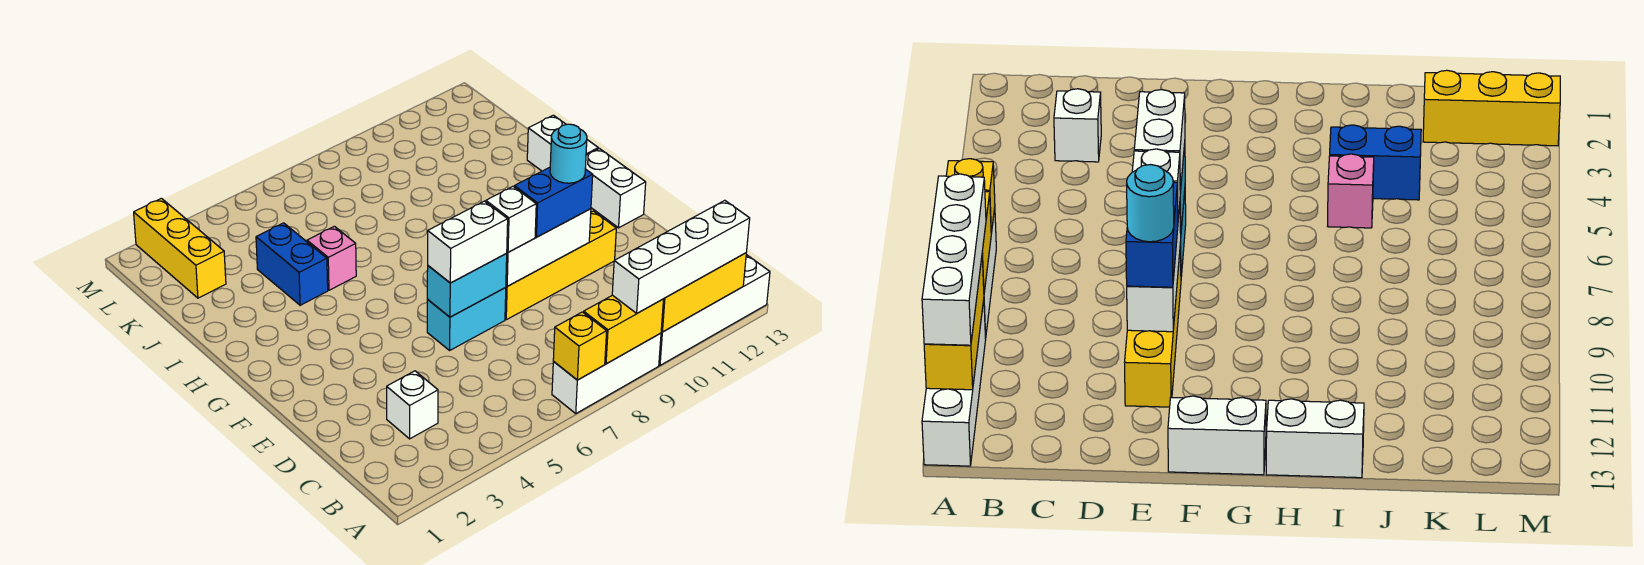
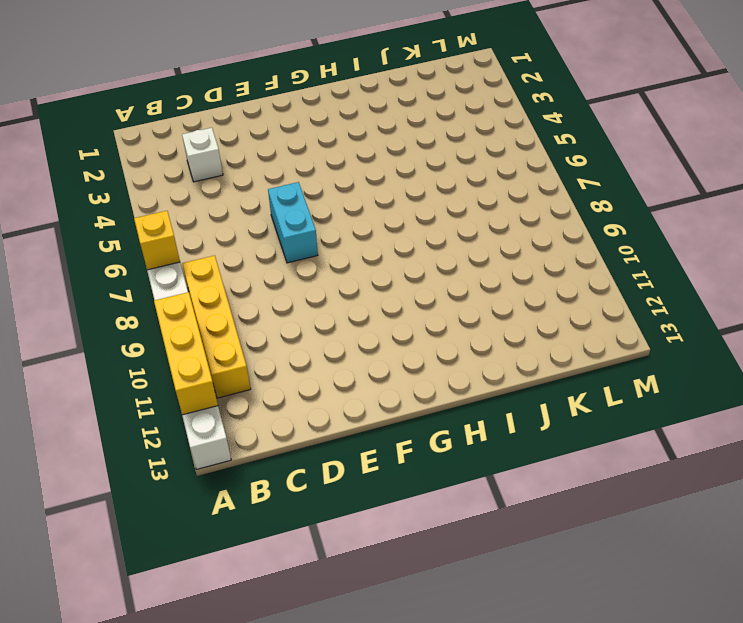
yellow 1x4 brick [182,255,251,398] -> yellow 1x4 brick moved to [505,211,616,320]
none -> white 1x2 brick [585,149,646,228]
none -> white 1x2 brick [527,115,598,171]
none -> blue 1x2 brick [256,223,328,305]

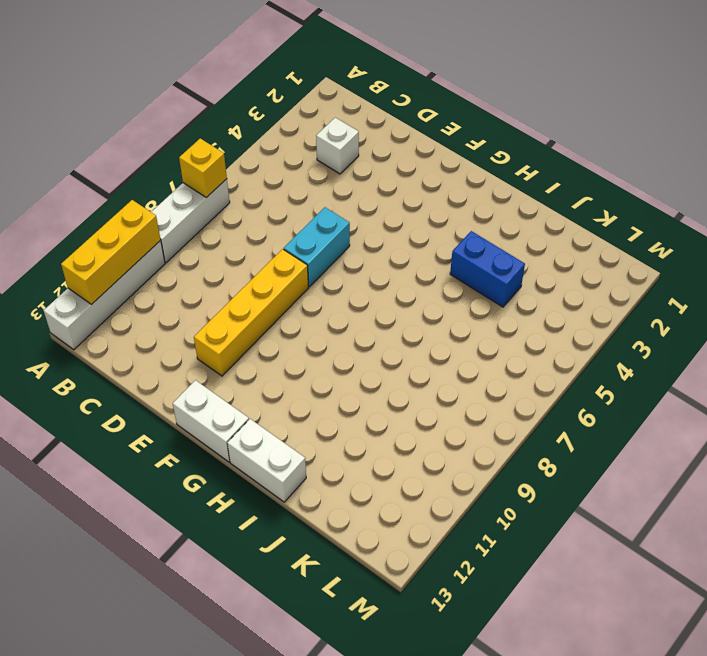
none -> pink 1x1 brick [307,226,356,290]
none -> yellow 1x3 brick [134,198,226,298]
none -> yellow 1x2 brick [584,295,664,364]

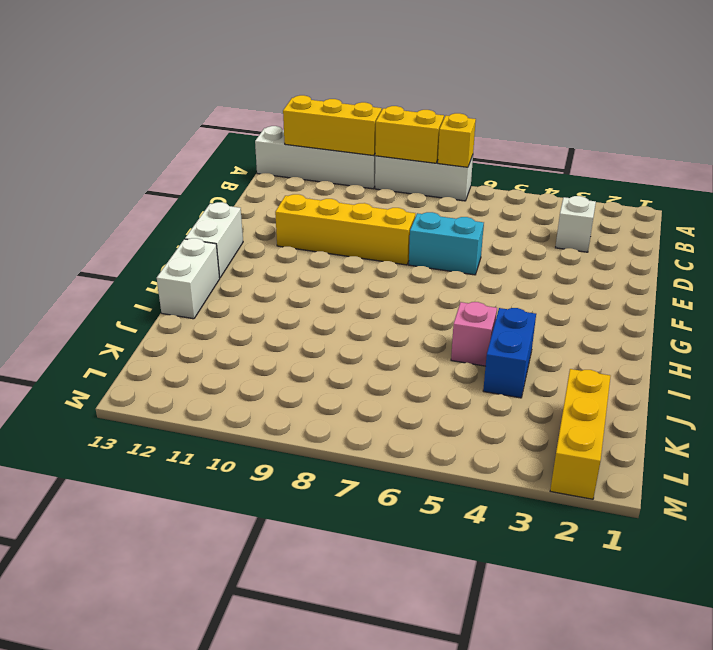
none -> cyan 1x2 brick [427,254,507,317]
none -> white 1x3 brick [506,209,591,286]
none -> white 1x4 brick [612,200,750,313]

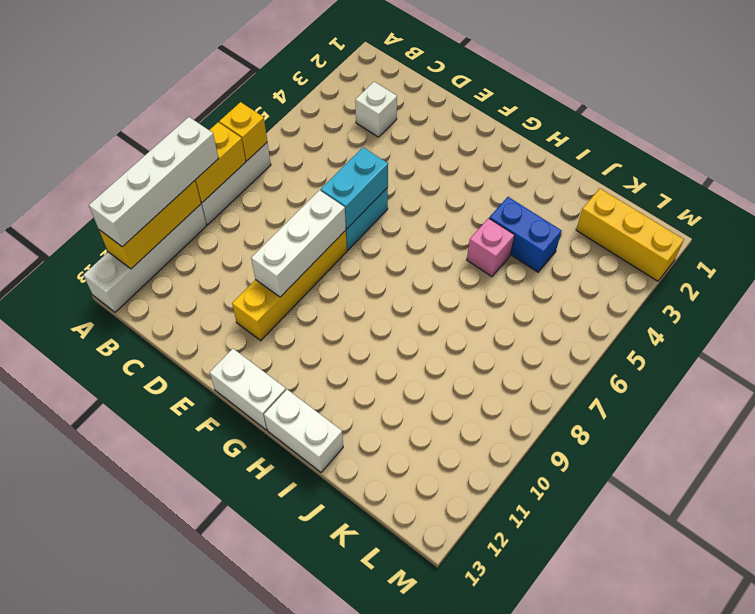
none -> white 1x2 brick [428,201,508,283]
none -> white 1x1 brick [486,187,536,252]
none -> blue 1x2 brick [514,167,593,237]

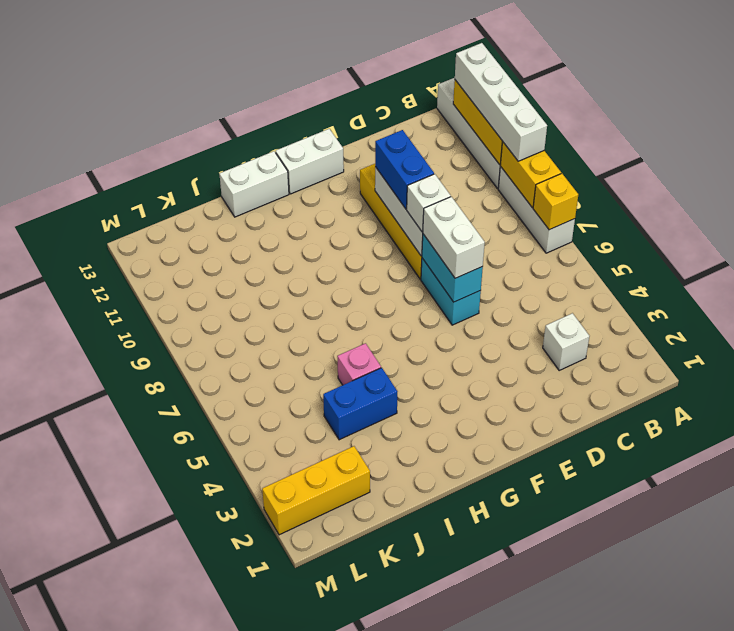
none -> cyan 1x1 round brick [550,124,587,183]

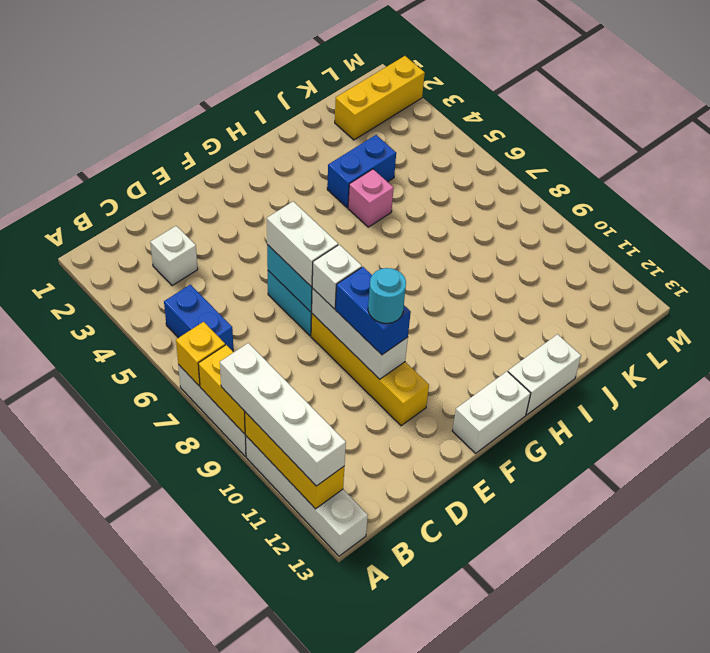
blue 1x2 brick [164,285,233,351] -> none

